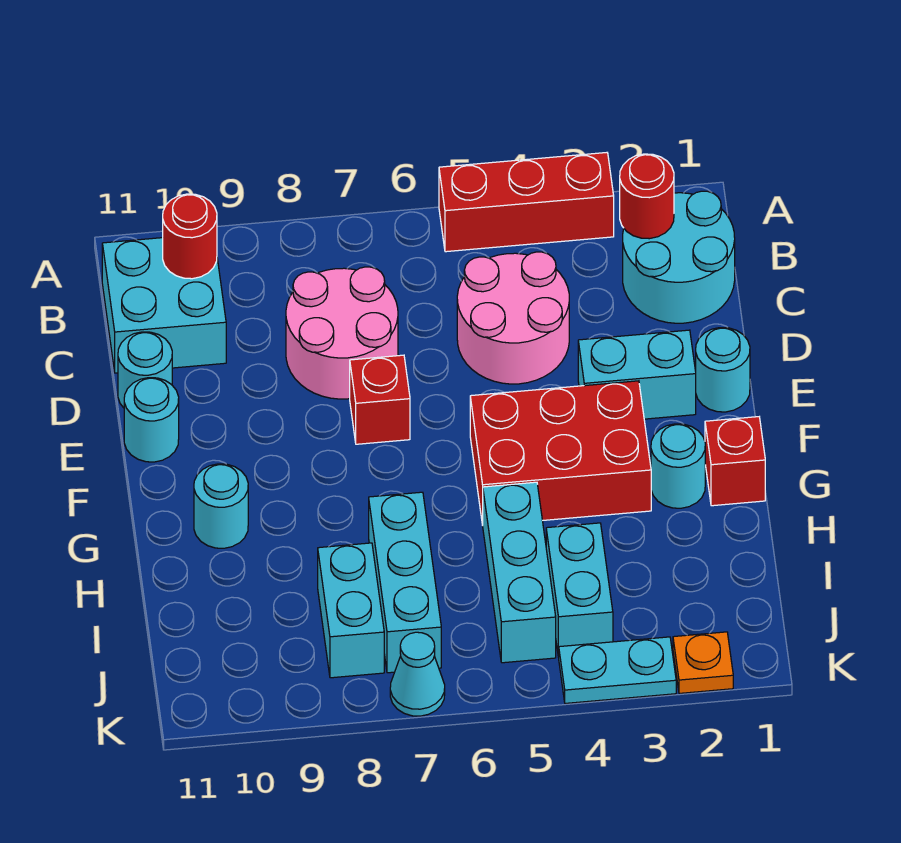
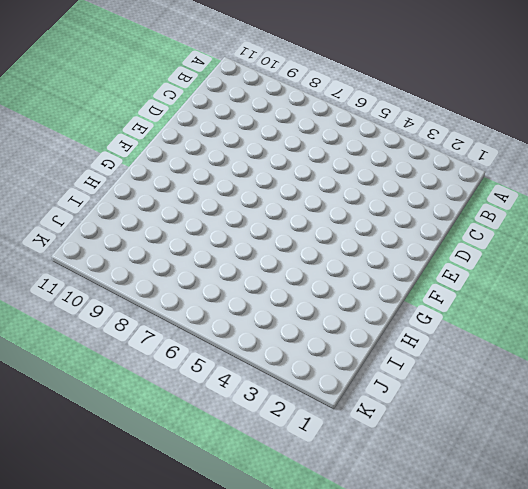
none -> red 1x3 brick [439,153,614,252]
none -> cyan 2x2 round brick [623,191,735,323]
none -> cyan 2x2 brick [102,238,226,373]

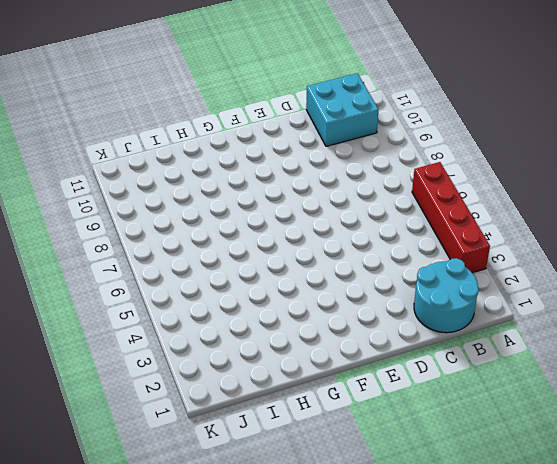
red 1x4 brick [412,162,490,273] -> red 1x3 brick [439,153,614,252]
none -> pink 2x2 round brick [457,252,569,384]
none -> pink 2x2 round brick [286,267,398,399]
none -> cyan 1x1 round brick [118,332,172,408]

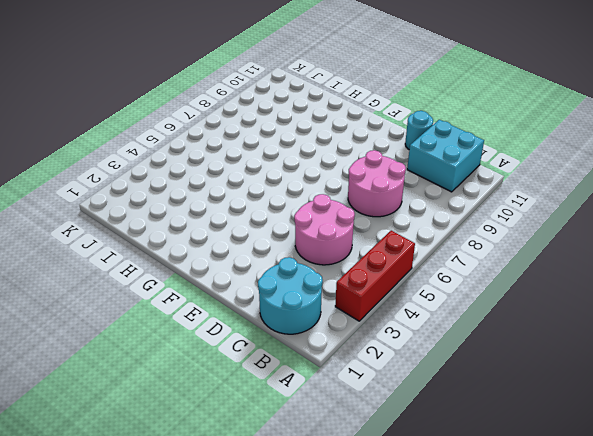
none -> cyan 1x1 round brick [696,328,750,412]
none -> cyan 1x2 brick [578,330,696,419]
none -> red 1x1 brick [350,355,410,444]

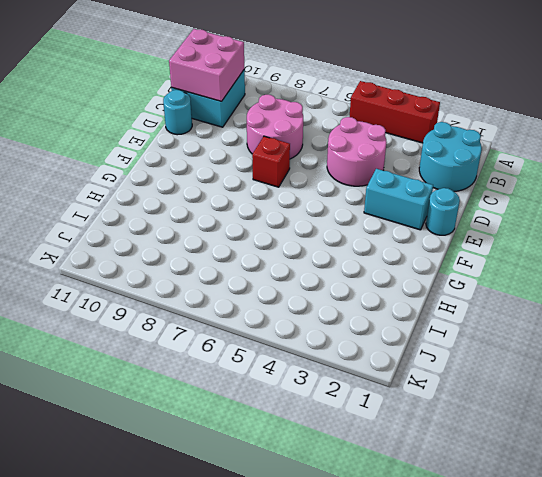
pink 2x2 brick [169,29,244,101] -> red 1x1 round brick [163,194,217,279]
none -> cyan 1x1 round brick [124,378,179,462]
none -> red 2x3 brick [470,381,651,525]
none -> red 1x1 brick [705,417,765,506]

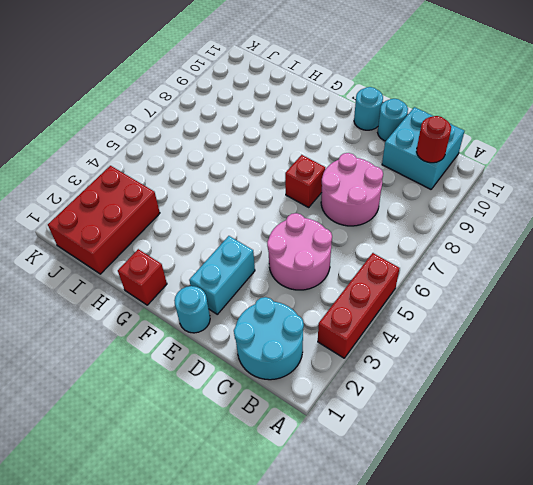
red 2x3 brick [48,166,160,274] -> red 2x3 brick moved to [470,381,651,525]
none -> cyan 1x1 round brick [651,424,705,508]
none -> cyan 1x1 round brick [194,464,248,548]
none -> cyan 1x3 brick [483,482,556,663]

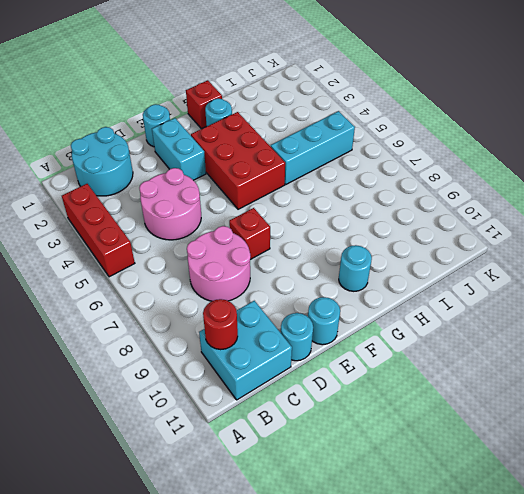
none -> cyan 1x3 brick [369,492,441,673]
none -> cyan 1x2 brick [546,523,613,657]
none -> cyan 1x2 brick [318,543,384,678]

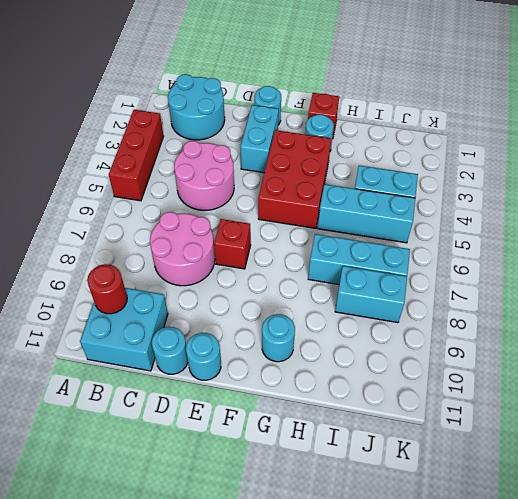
none -> orange 1x1 plate [673,632,733,693]
none -> cyan 1x2 plate [559,637,676,703]
none -> cyan 1x1 cone [390,632,445,716]

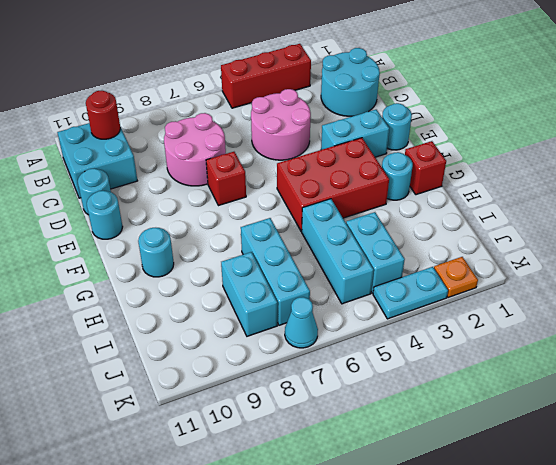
none -> red 1x1 round brick [620,154,674,239]

